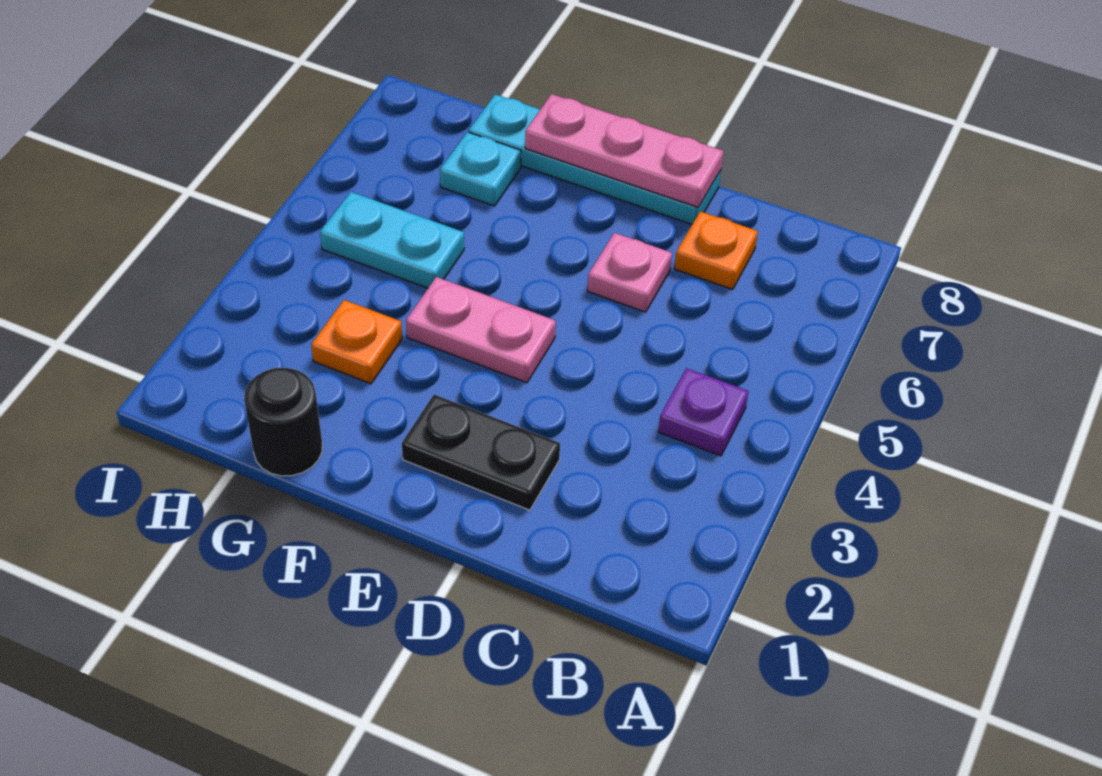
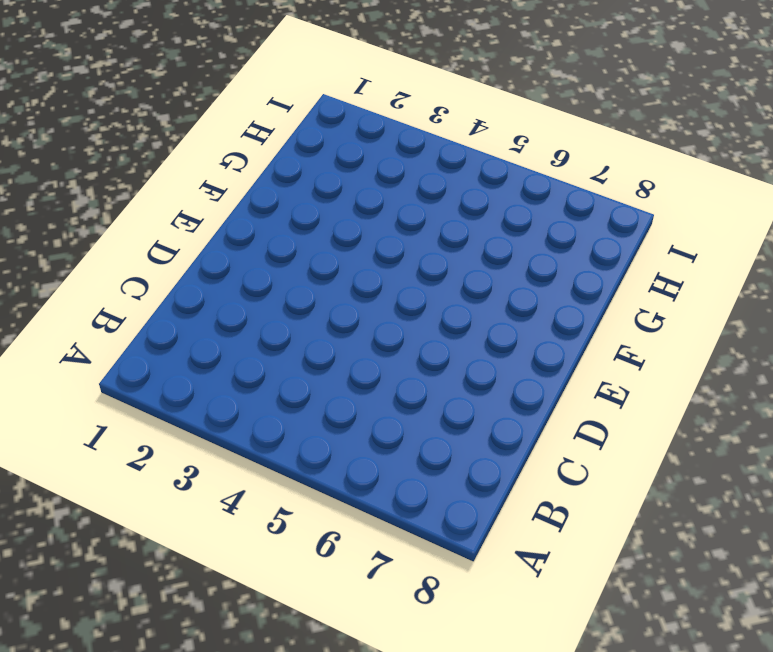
none -> purple 1x1 plate [658,368,748,456]
none -> orange 1x1 plate [674,211,758,290]

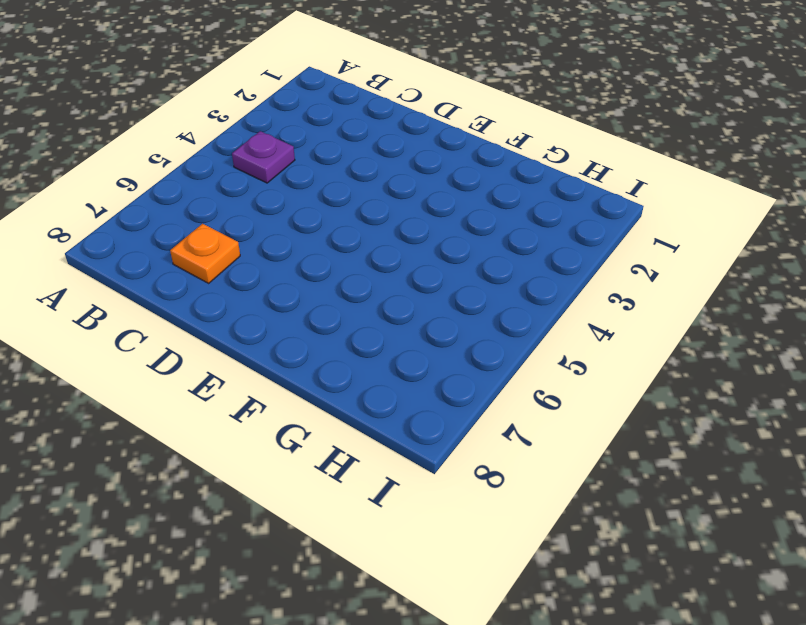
none -> black 1x2 plate [402,395,560,510]
none -> pink 1x1 plate [588,233,672,312]

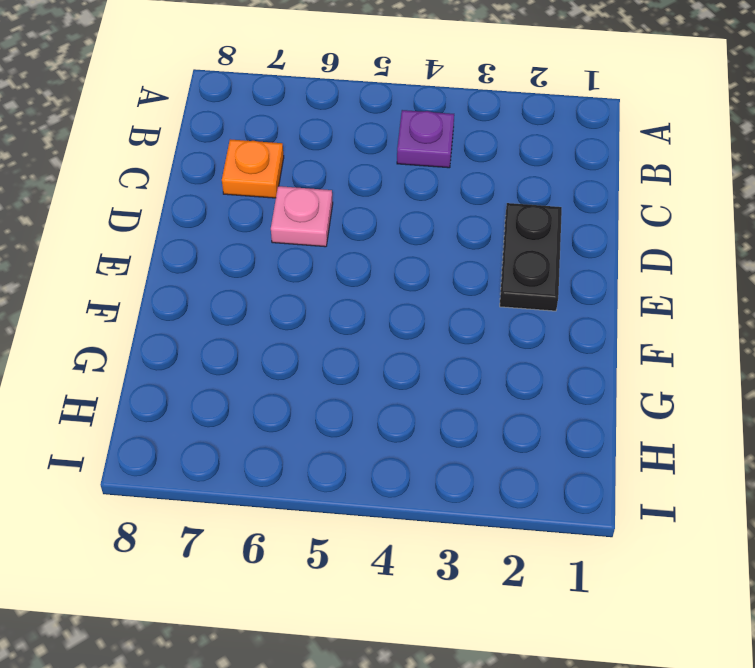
none -> cyan 1x4 plate [469,94,721,224]
none -> pink 1x2 plate [406,277,556,383]

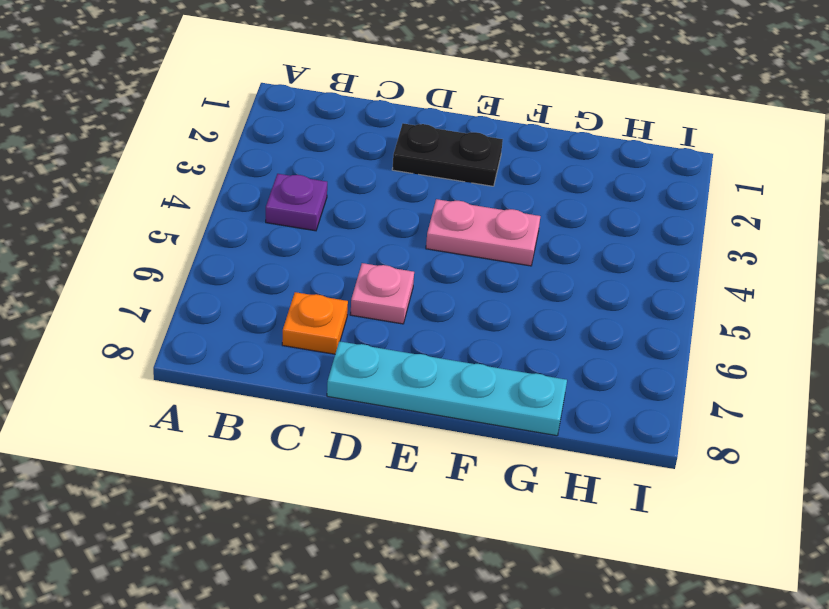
none -> black 1x1 round brick [244,368,322,476]
none -> orange 1x1 plate [311,300,403,384]

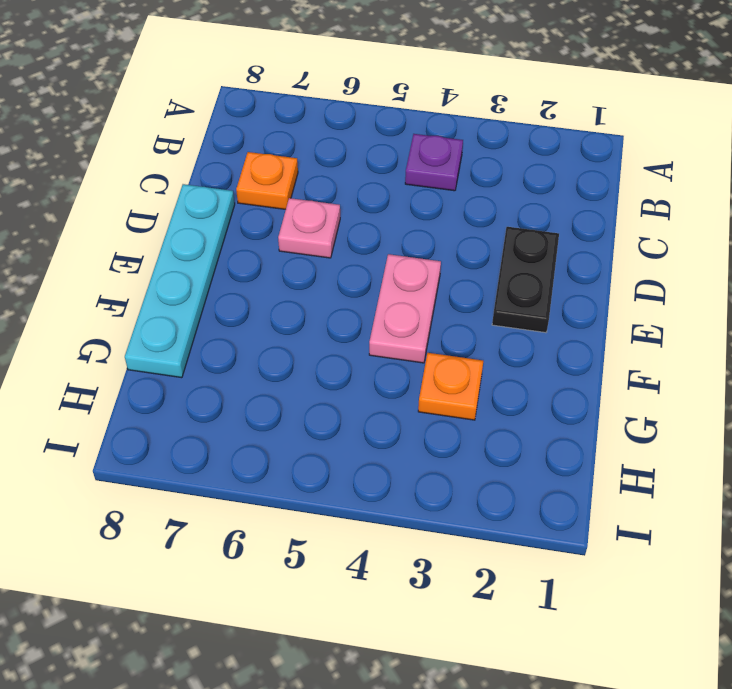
none -> black 1x1 round brick [244,368,322,476]
none -> cyan 1x2 plate [320,192,464,288]

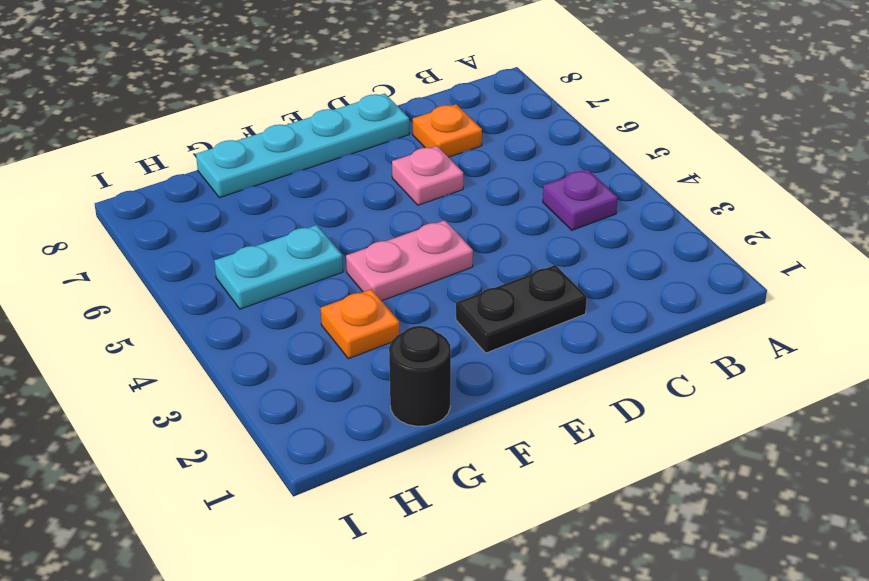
none -> cyan 1x1 plate [440,132,521,206]
none -> pink 1x3 plate [525,94,723,207]

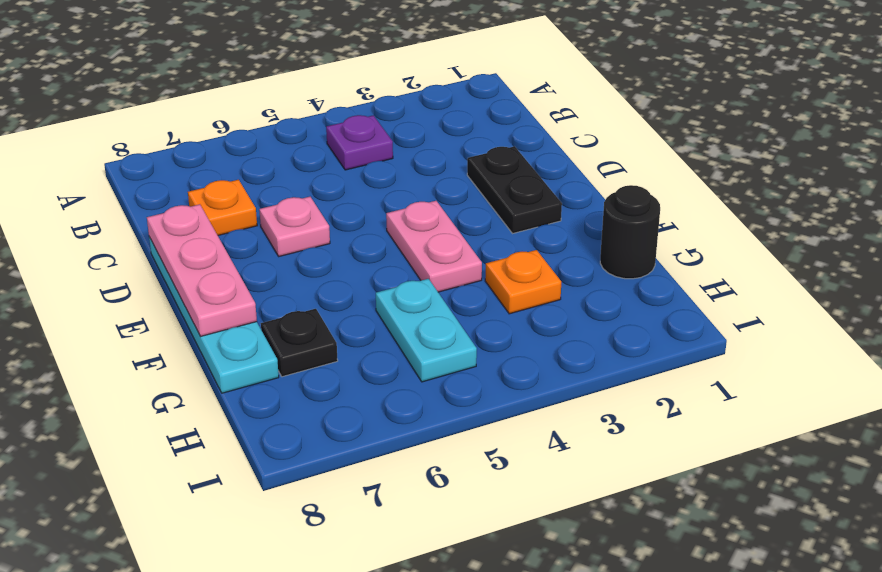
black 1x1 plate [261,309,338,377] -> cyan 1x1 plate [440,132,521,206]

